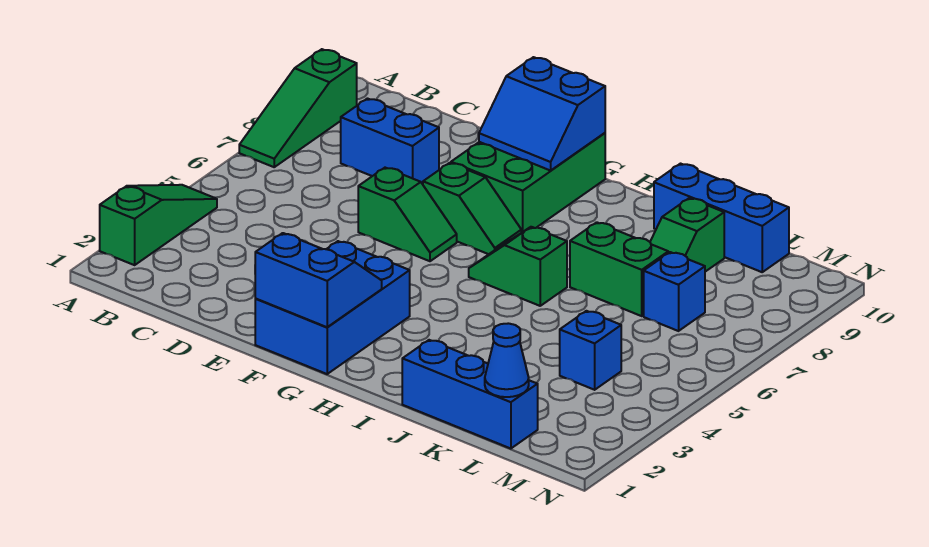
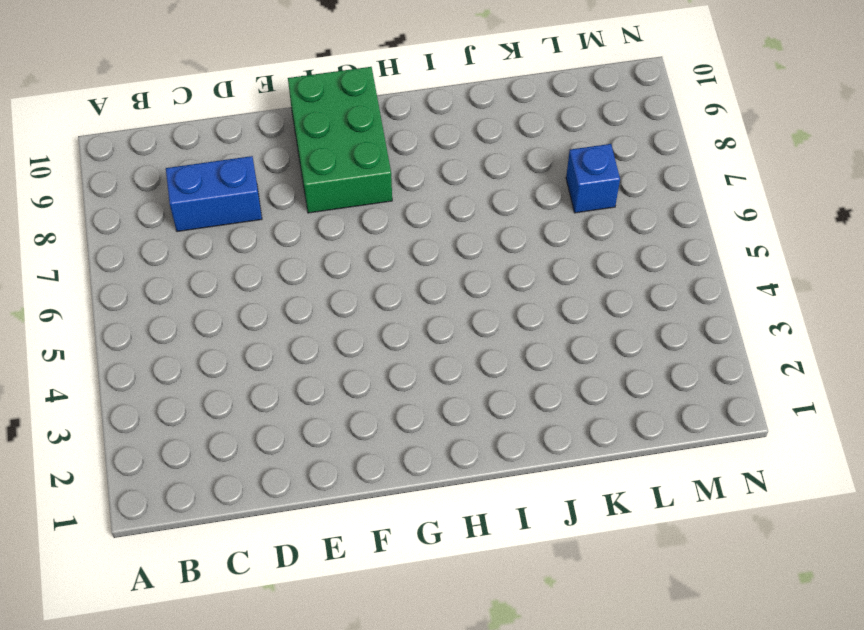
none -> green 1x3 slope [100,185,217,265]
none -> green 1x3 slope [239,49,357,167]
none -> green 1x2 slope [358,168,457,261]

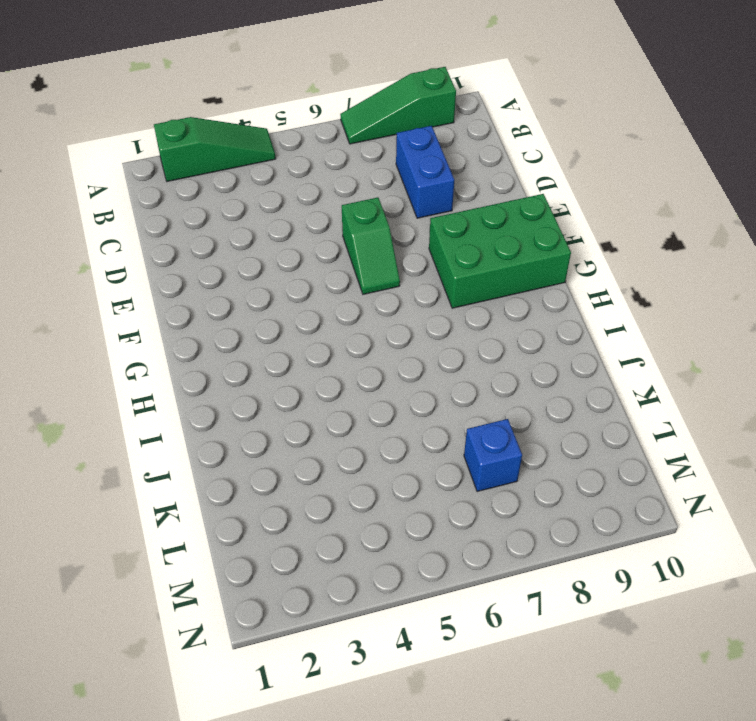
none -> blue 2x3 brick [255,241,410,374]
none -> green 1x2 slope [423,163,521,254]
none -> green 1x2 slope [469,227,567,306]

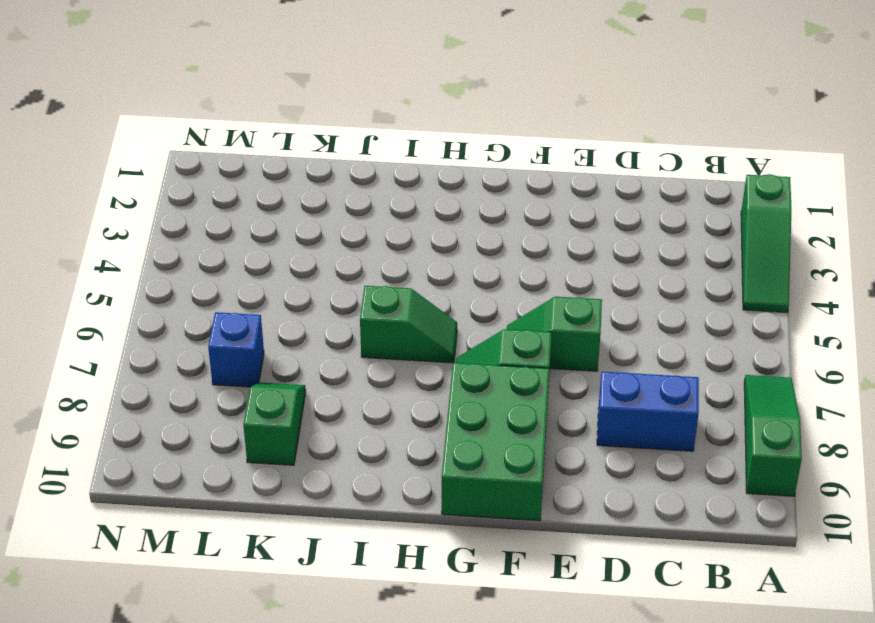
none -> blue 2x3 brick [255,241,410,374]
none -> blue 1x3 brick [402,340,538,449]
none -> green 1x2 brick [570,222,668,316]

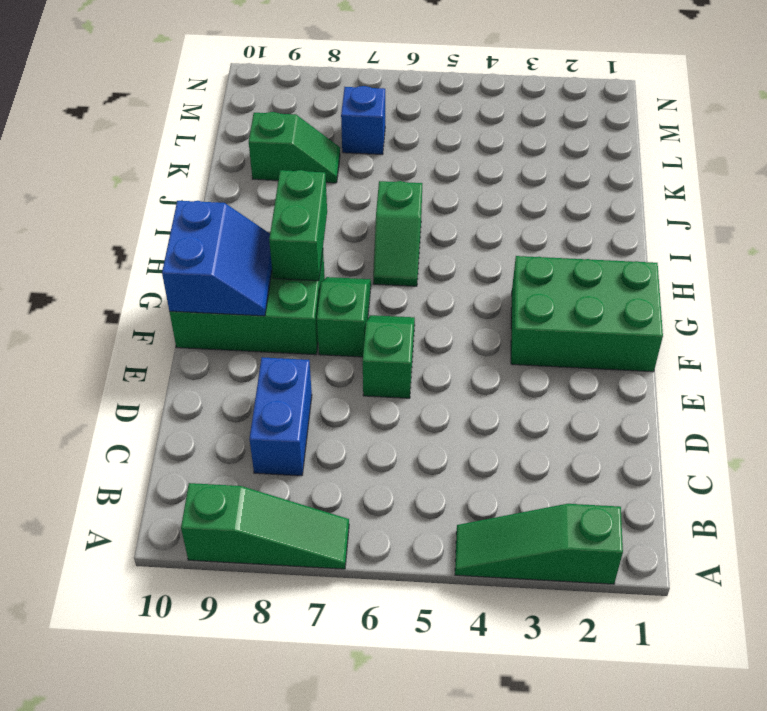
green 2x3 brick [511,256,663,372] -> blue 2x3 brick [255,241,410,374]
green 1x2 brick [269,170,327,281] -> green 1x2 brick moved to [570,222,668,316]
none -> blue 1x3 brick [402,340,538,449]
none -> blue 1x3 brick [654,164,789,272]
none -> blue 1x1 brick [560,311,621,390]

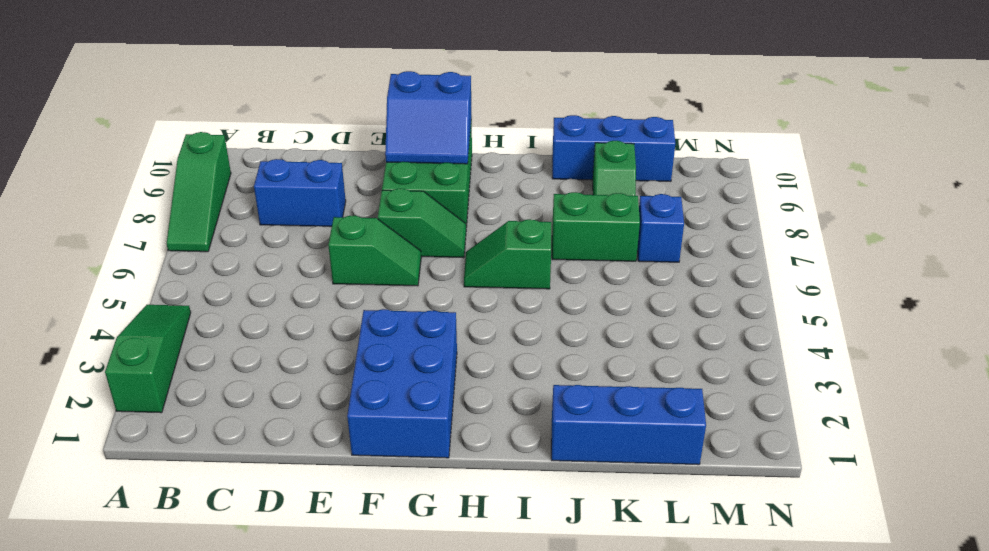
none -> blue 1x1 brick [560,311,621,390]
none -> blue 2x2 slope [255,233,382,327]
none -> blue 1x1 cone [485,323,529,397]

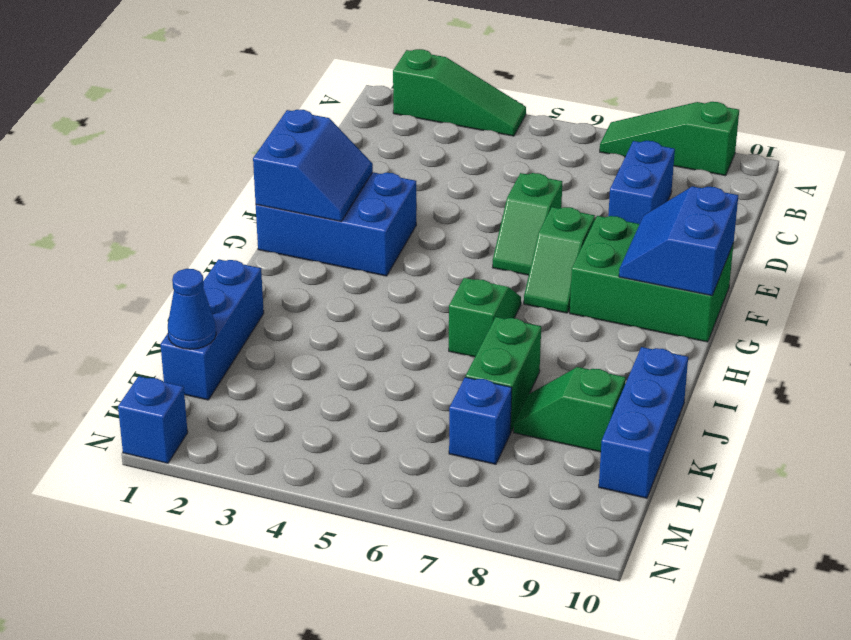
blue 1x1 brick [118,376,188,463] -> blue 1x1 brick moved to [560,311,621,390]

